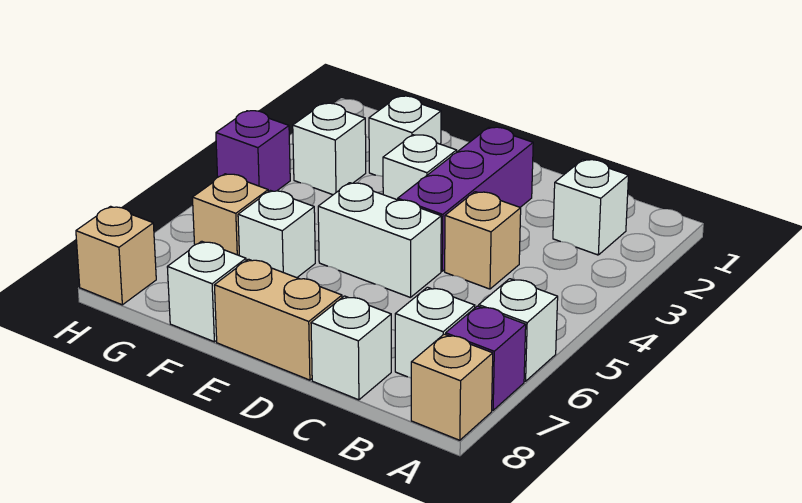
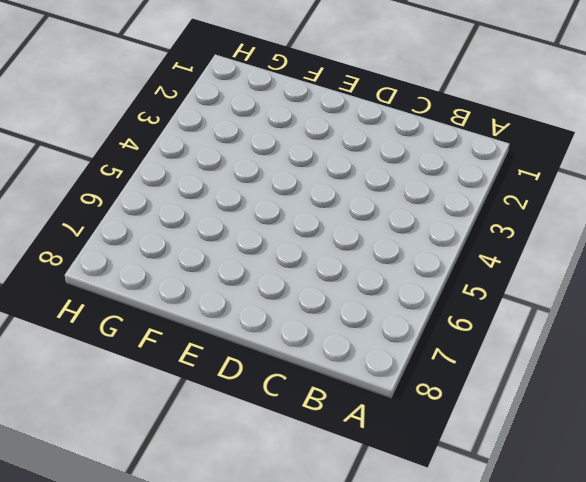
none -> white 1x1 brick [479,279,558,381]
none -> purple 1x1 brick [446,306,526,410]
none -> tan 1x1 brick [411,334,493,440]

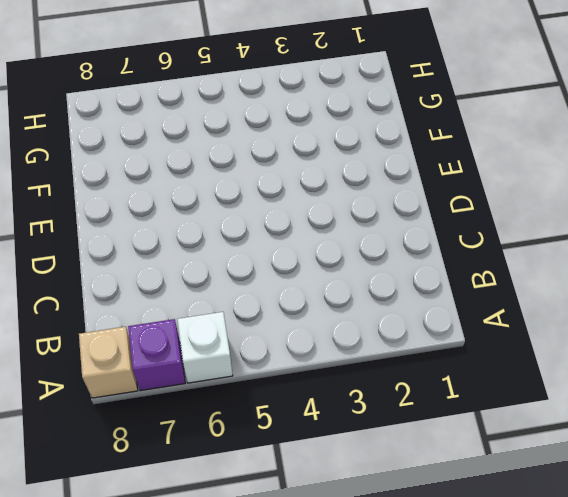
none -> white 1x1 brick [553,160,629,255]
none -> white 1x1 brick [395,287,475,378]
none -> tan 1x1 brick [445,192,521,289]

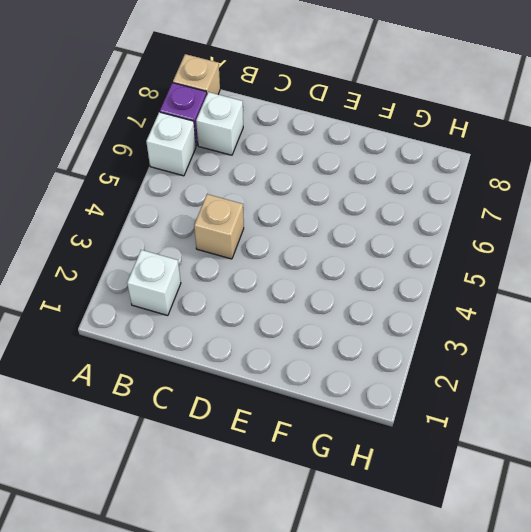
none -> white 1x1 brick [311,296,391,400]
none -> purple 1x3 brick [398,127,533,271]
none -> white 1x2 brick [318,183,441,298]

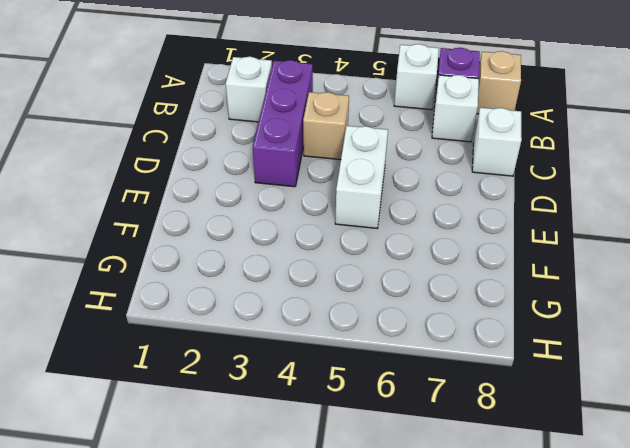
purple 1x3 brick [253,60,313,187] -> purple 1x3 brick turned to [398,127,533,271]
none -> tan 1x2 brick [214,259,342,380]
none -> white 1x1 brick [383,135,457,200]
none -> white 1x1 brick [369,96,441,176]

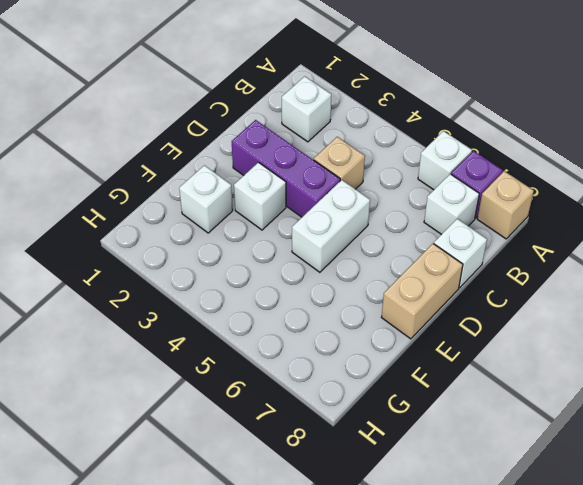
none -> white 1x1 brick [238,191,315,278]
none -> white 1x1 brick [167,241,246,342]
none -> white 1x1 brick [293,103,366,195]

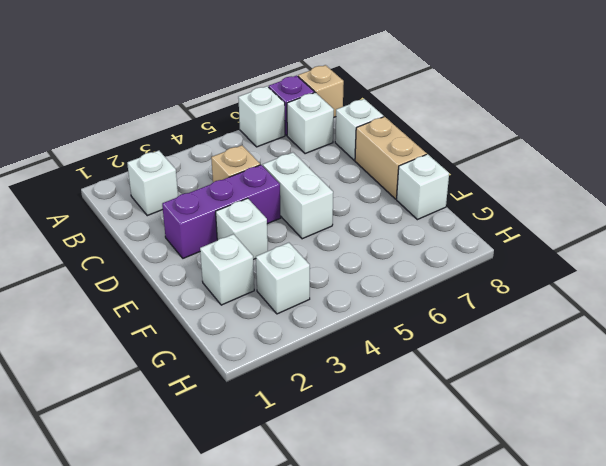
none -> white 1x1 brick [238,191,315,278]
none -> tan 1x1 brick [192,174,268,255]
none -> purple 1x1 brick [216,111,290,192]

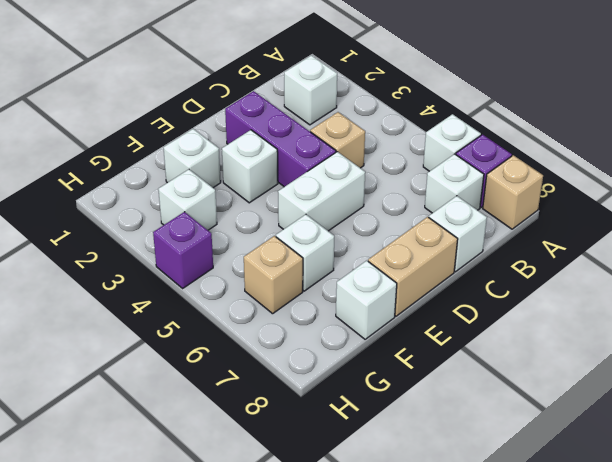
none -> tan 1x1 brick [76,206,156,305]

